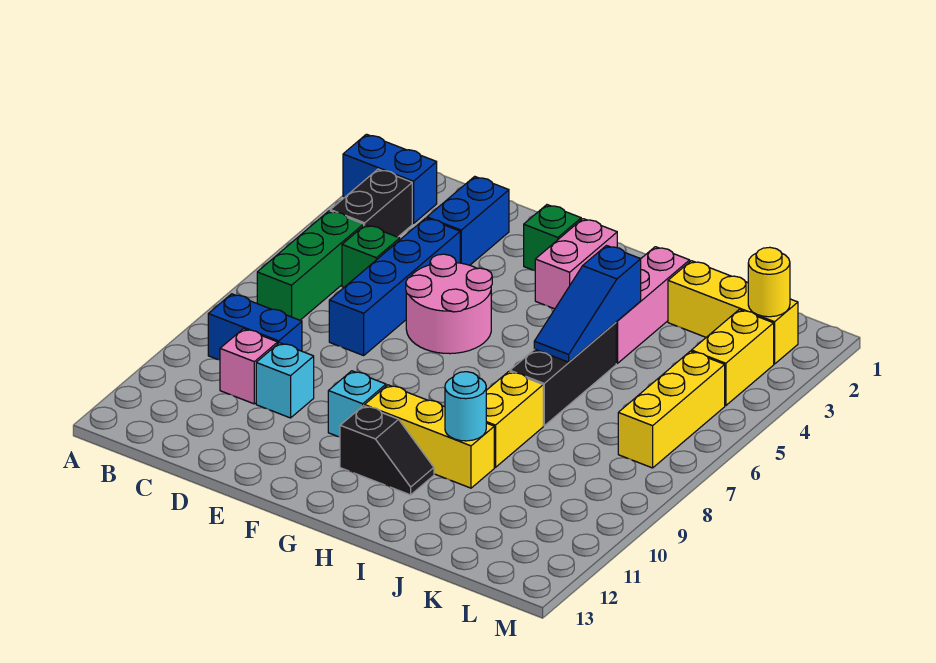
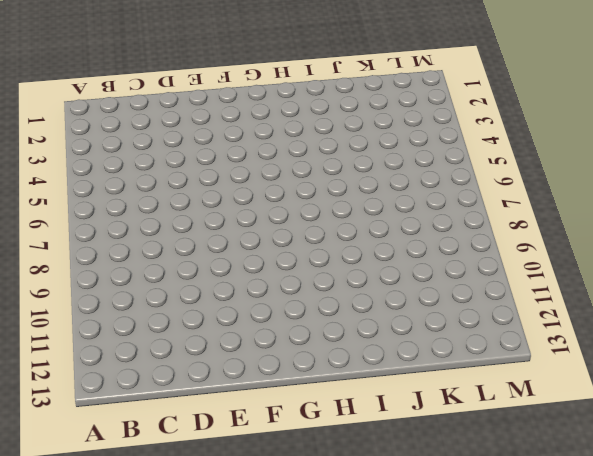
none -> blue 1x2 brick [343,134,437,224]
none -> black 1x2 brick [330,169,412,237]
none -> green 1x3 brick [257,211,364,320]

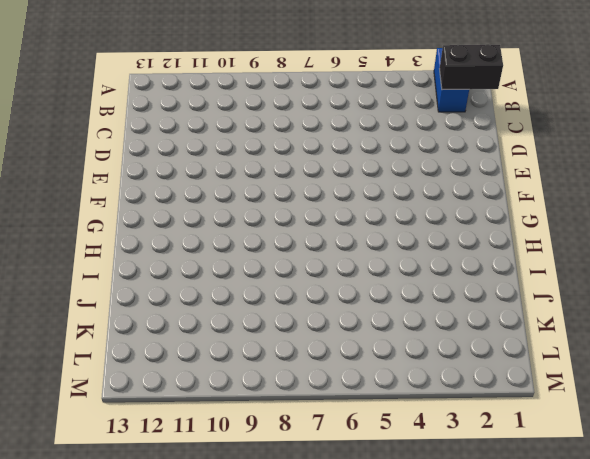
black 1x2 brick [439,44,503,90] -> black 1x2 brick moved to [330,169,412,237]
none -> green 1x3 brick [257,211,364,320]
none -> blue 1x2 brick [208,294,302,360]
none -> green 1x1 brick [342,225,400,287]

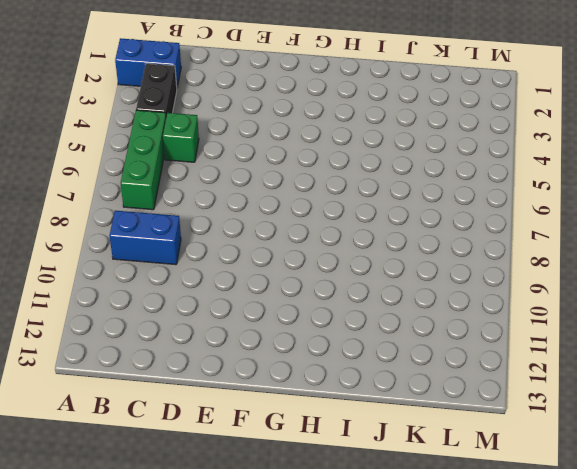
none -> pink 1x1 brick [220,329,278,404]
none -> blue 1x2 brick [427,176,509,265]
none -> blue 1x4 brick [329,218,460,356]

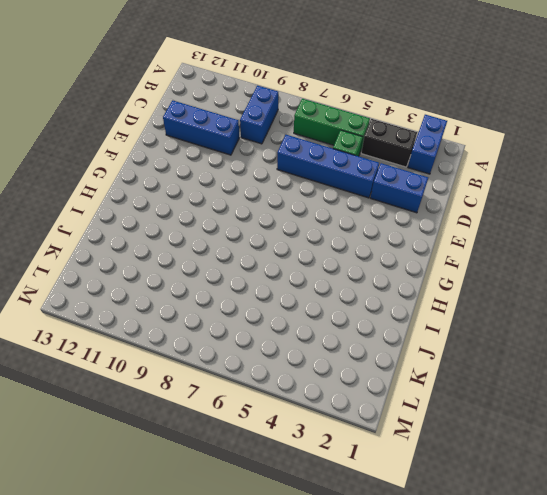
blue 1x3 brick [163,100,239,155] -> cyan 1x1 brick [256,343,314,418]
none -> pink 1x1 brick [220,329,278,404]
none -> pink 2x2 round brick [406,254,492,354]
none -> green 1x1 brick [524,205,581,271]

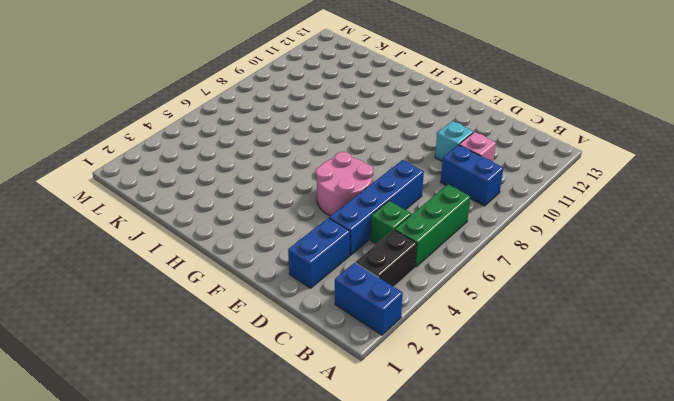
none -> green 1x1 brick [524,205,581,271]
none -> cyan 1x1 brick [328,371,386,437]
none -> pink 1x2 brick [535,219,617,309]

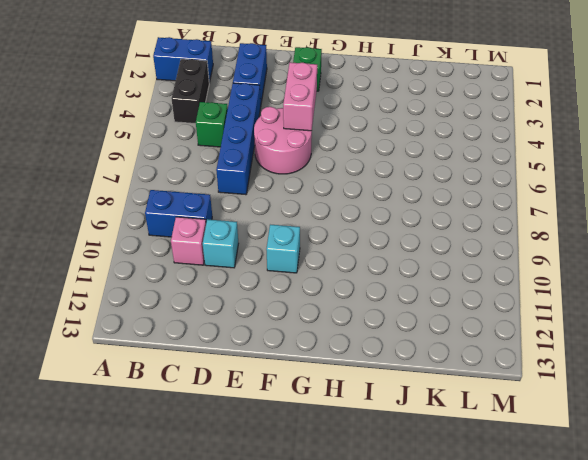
pink 1x2 brick [283,62,317,131] -> pink 1x2 brick moved to [535,219,617,309]
none -> green 1x3 brick [257,211,364,320]
none -> yellow 1x3 brick [365,385,494,488]
none -> black 1x2 slope [340,406,434,495]

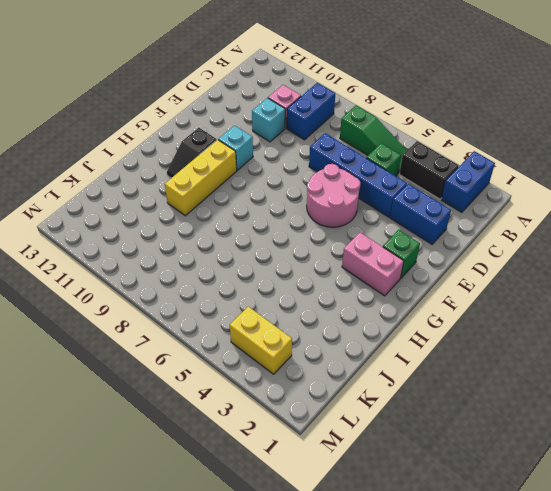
green 1x3 slope [340,105,407,174] -> green 1x3 brick [257,211,364,320]
none -> pink 1x3 brick [616,247,690,363]
none -> black 1x3 brick [510,323,616,426]
none -> yellow 1x2 brick [486,372,543,467]

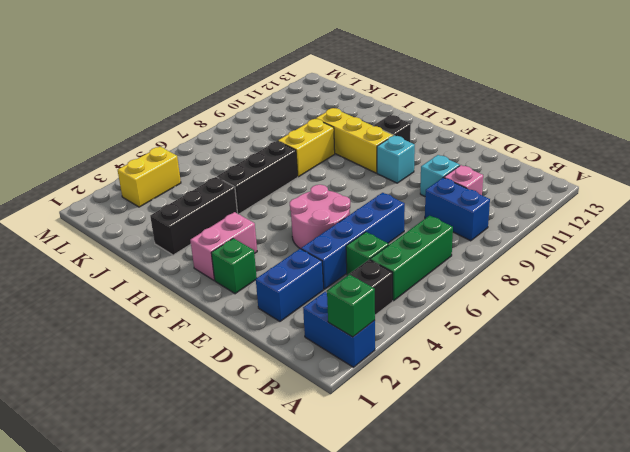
green 1x1 brick [327,275,375,337] -> none
black 1x3 brick [150,177,237,255] -> pink 1x3 brick [616,247,690,363]
none -> yellow 1x3 brick [668,261,798,364]
none -> yellow 1x3 brick [618,351,725,468]
none -> blue 1x3 slope [534,246,641,362]

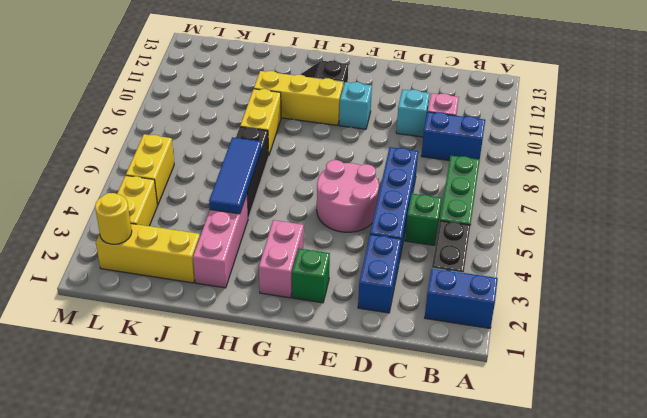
blue 1x3 tile [209,137,261,214] -> blue 1x3 slope [534,246,641,362]
yellow 1x2 brick [126,134,174,205] -> yellow 1x3 brick [618,351,725,468]
none -> cyan 1x1 round brick [445,372,486,441]

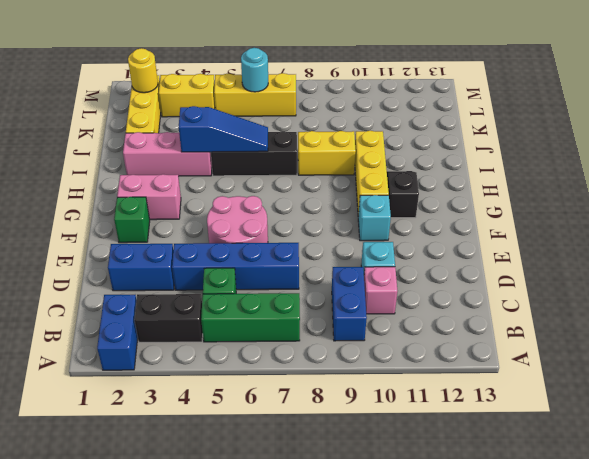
cyan 1x1 round brick [241,48,268,92] -> cyan 1x1 round brick moved to [445,372,486,441]

